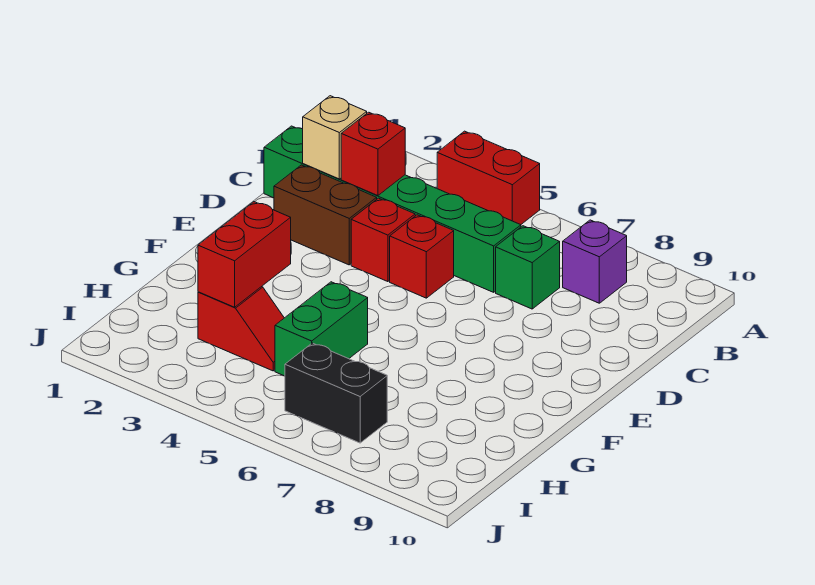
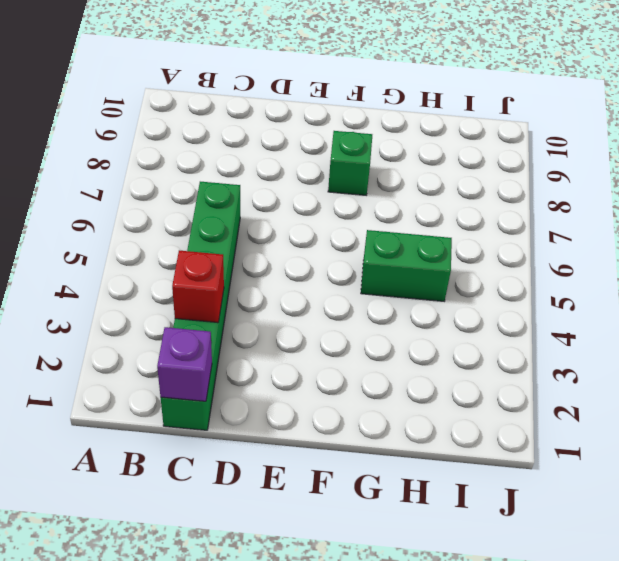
purple 1x1 brick [157,327,212,401] -> purple 1x1 brick moved to [563,220,627,303]
green 1x1 brick [328,131,372,195] -> green 1x1 brick moved to [496,226,560,309]
none -> red 1x2 brick [437,131,540,225]
none -> brown 1x2 brick [274,165,377,265]
none -> red 1x1 brick [351,198,415,282]

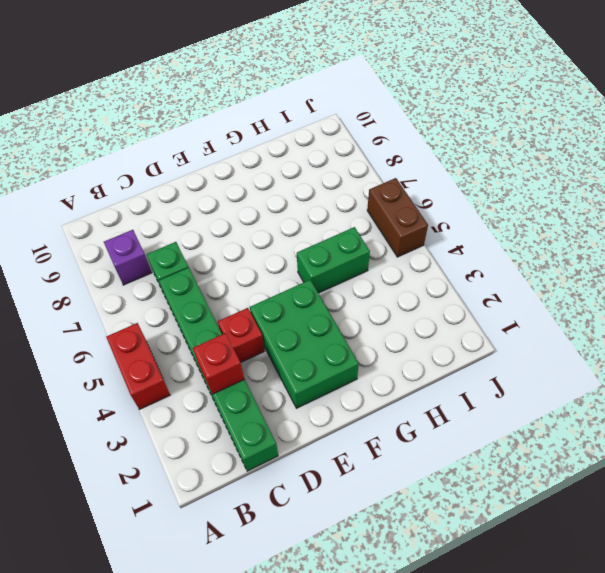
green 2x3 brick [250,280,359,408] -> none
brown 1x2 brick [367,178,428,257] -> brown 1x2 brick moved to [274,165,377,265]
none -> red 1x1 brick [390,215,454,298]
none -> red 1x2 slope [198,287,284,371]
none -> black 1x2 brick [285,343,387,443]

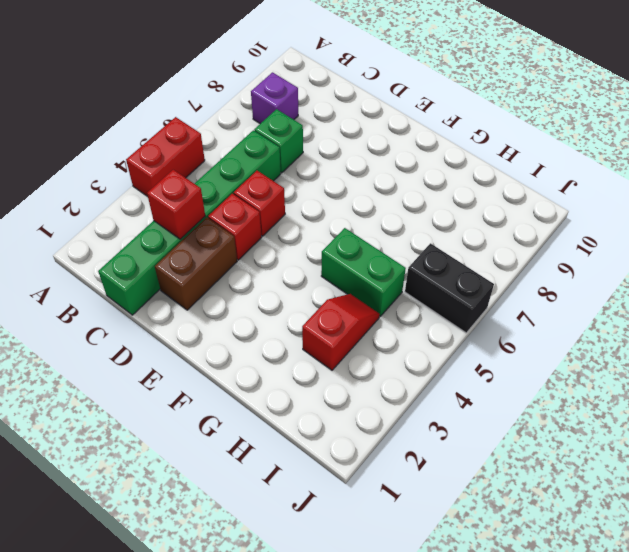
black 1x2 brick [405,243,494,333] -> black 1x2 brick turned to [285,343,387,443]
none -> tan 1x1 brick [303,96,367,179]
none -> red 1x2 brick [198,202,291,307]

